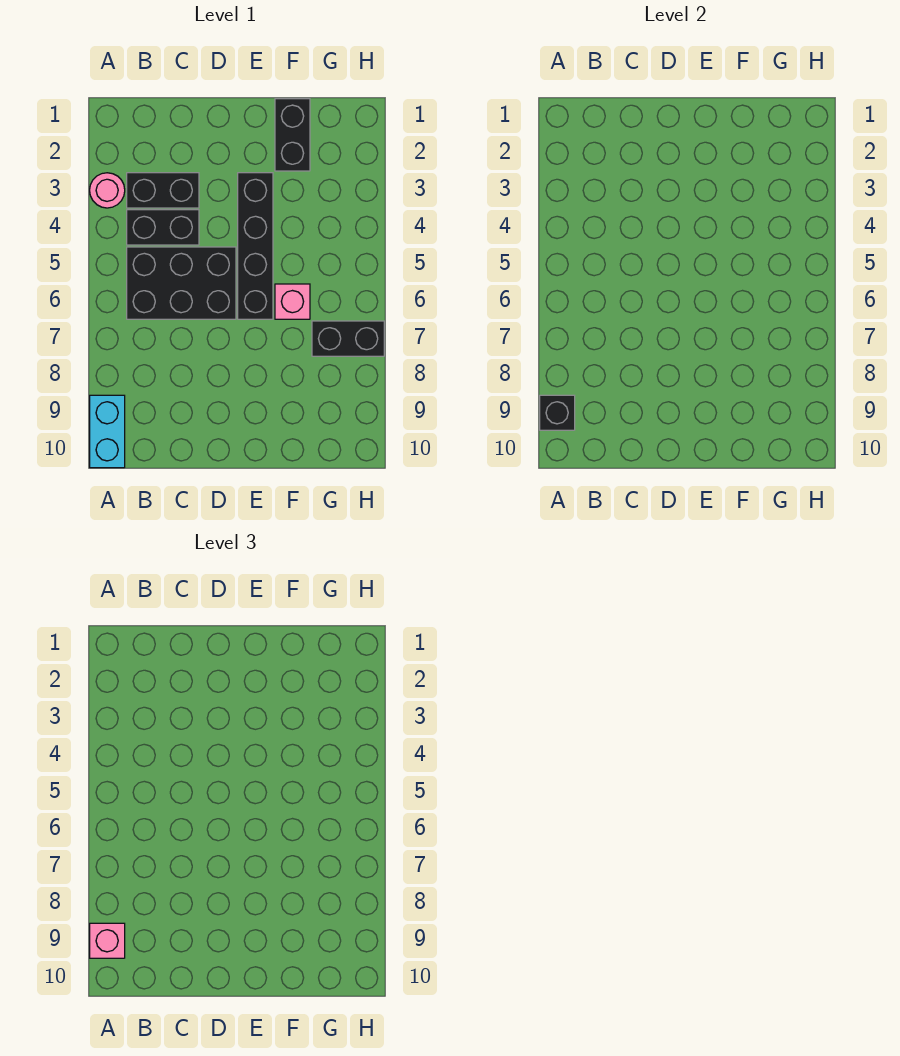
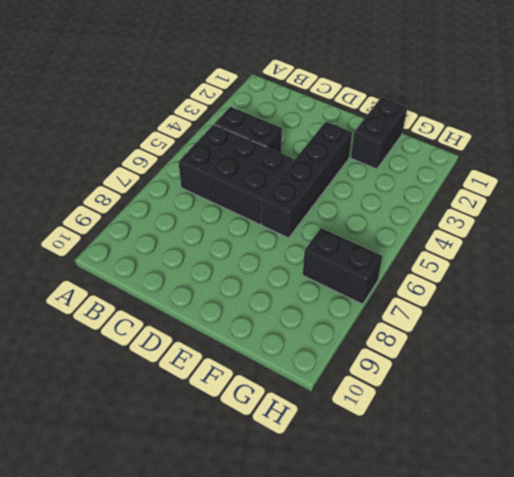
none -> pink 1x1 round brick [90,173,125,208]
none -> cyan 1x2 brick [90,395,125,468]

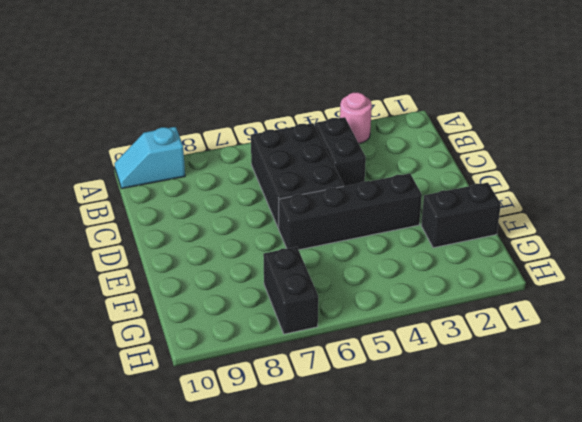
cyan 1x2 slope [114,127,185,189] -> cyan 1x2 brick [90,395,125,468]
none -> black 1x2 brick [127,173,199,208]
none -> pink 1x1 brick [275,284,310,319]

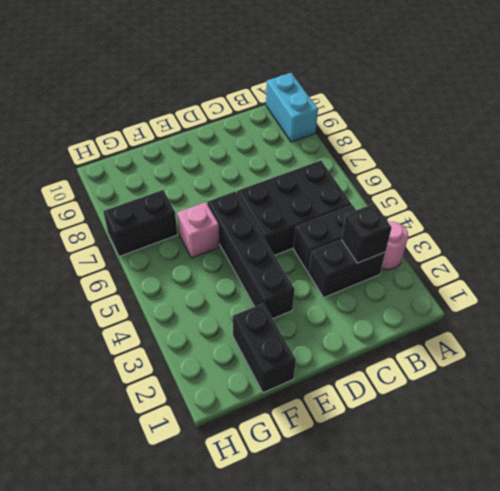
black 1x1 brick [341,204,391,263] -> black 1x1 brick moved to [540,395,575,430]
none -> pink 1x1 brick [90,923,125,958]

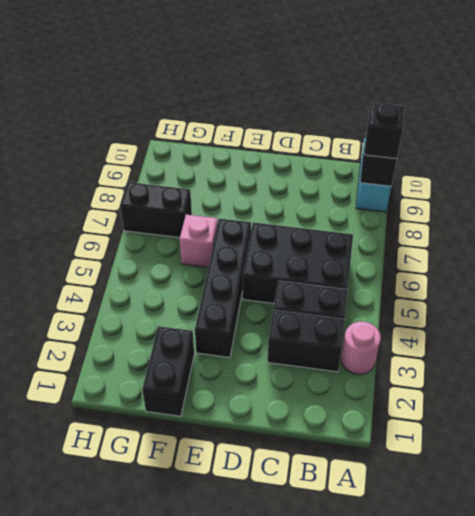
black 1x1 brick [364,103,404,159] -> pink 1x1 brick [90,923,125,958]

